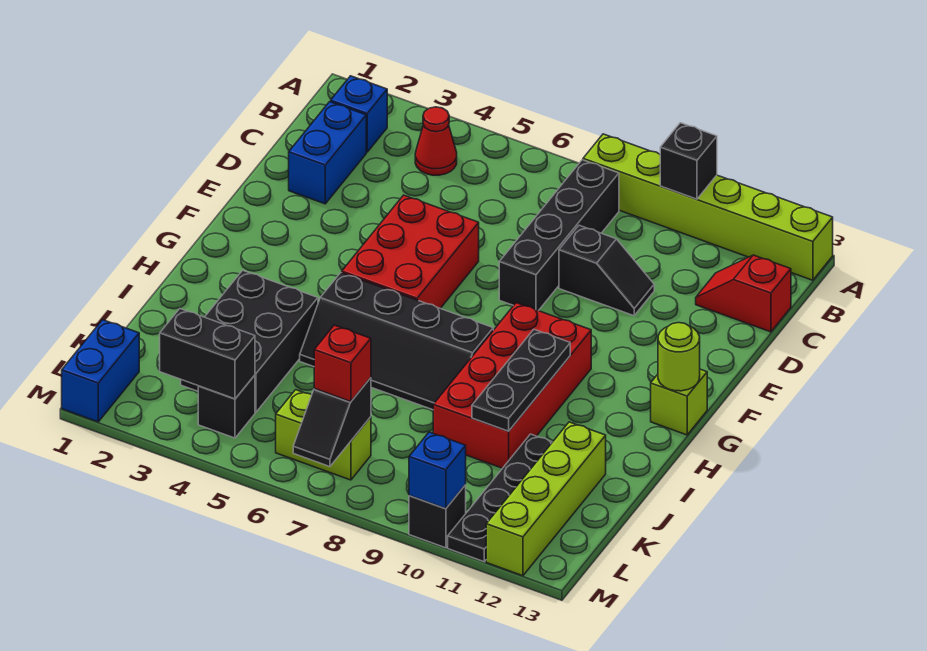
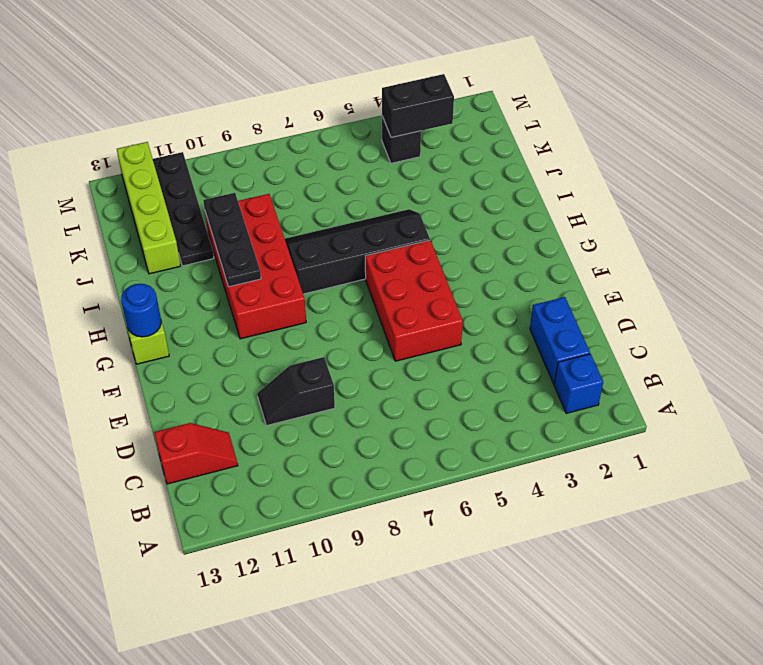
blue 1x1 round brick [121,284,161,337] -> lime 1x1 round brick [658,323,700,391]
none -> lime 1x6 brick [583,134,833,280]
none -> red 1x1 cone [415,107,457,175]
none -> black 1x4 brick [499,160,619,311]

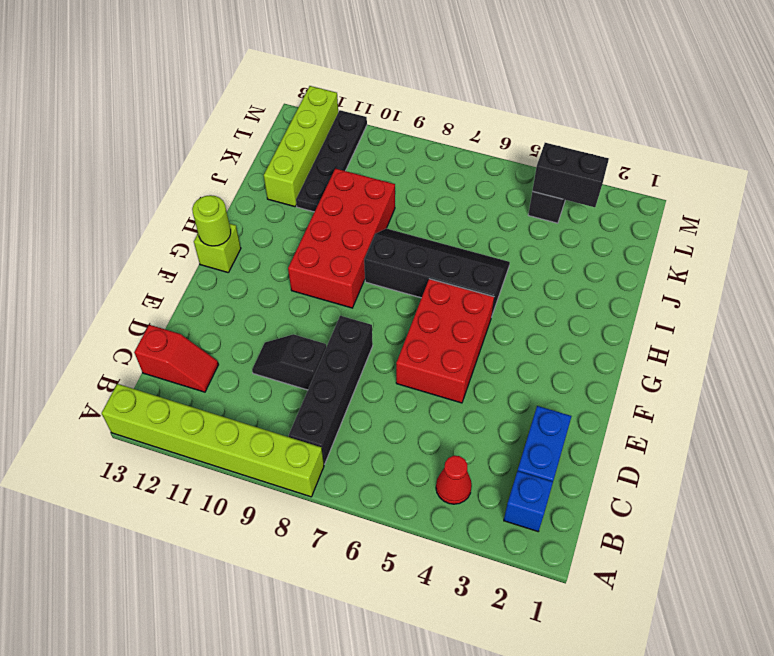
none -> black 2x3 brick [181,270,318,412]
none -> blue 1x2 brick [62,320,139,422]
none -> lime 1x2 brick [276,390,371,480]

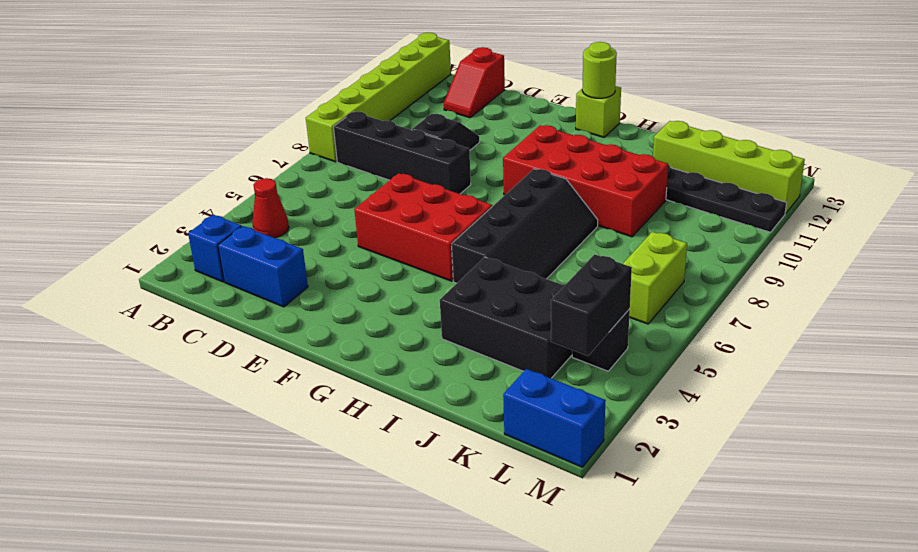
none -> black 1x1 brick [409,485,466,548]
none -> black 1x1 brick [660,123,717,199]
none -> black 1x3 plate [472,330,570,431]

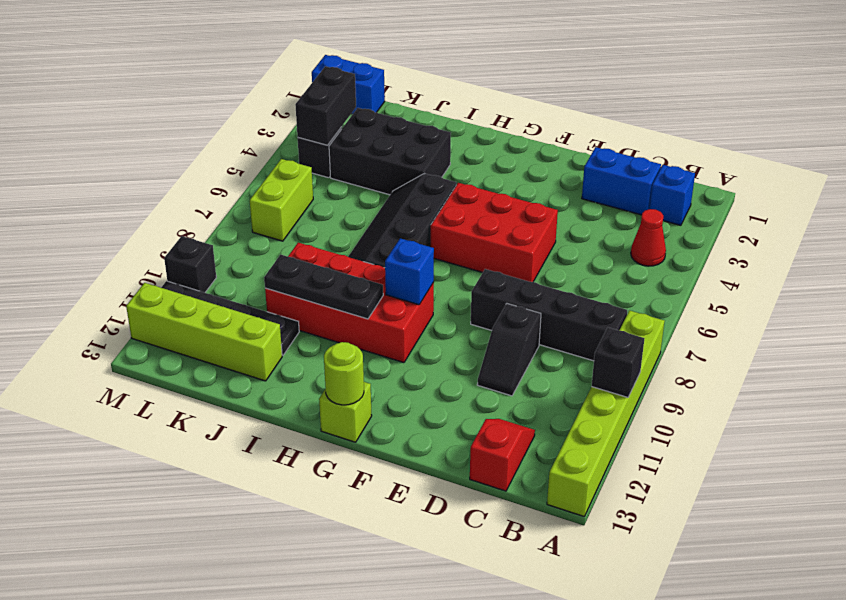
blue 1x1 brick [385,238,434,305] -> blue 1x1 brick moved to [409,432,466,509]
none -> black 1x2 slope [293,378,371,467]
none -> red 1x1 brick [314,325,371,402]

